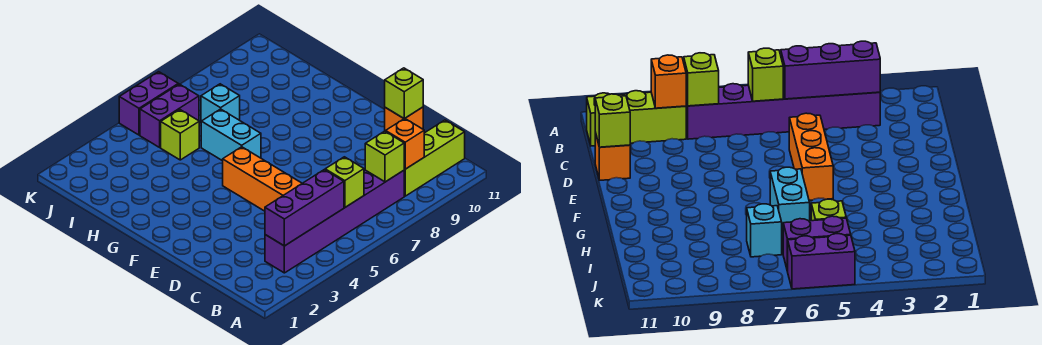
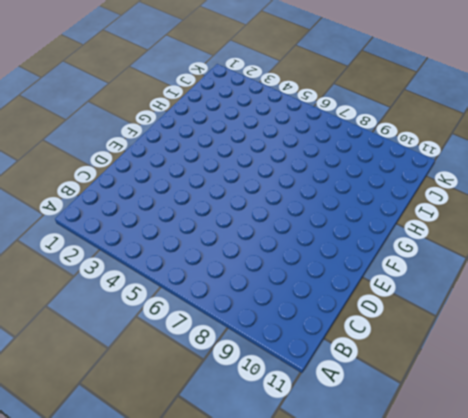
none -> purple 1x6 brick [265,170,404,273]
none -> lime 1x3 brick [404,120,465,196]
none -> orange 1x3 brick [223,147,302,211]

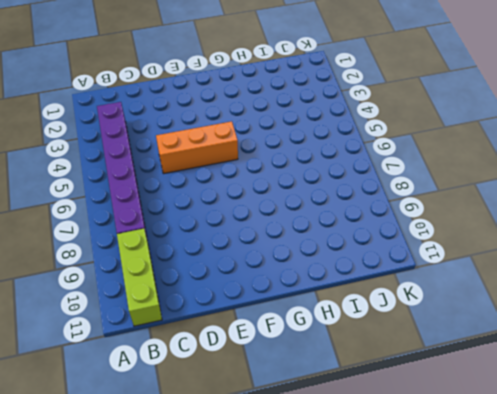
none -> orange 1x1 brick [385,107,423,132]
none -> cyan 1x2 brick [201,109,261,161]
none -> lime 1x1 brick [161,110,199,160]

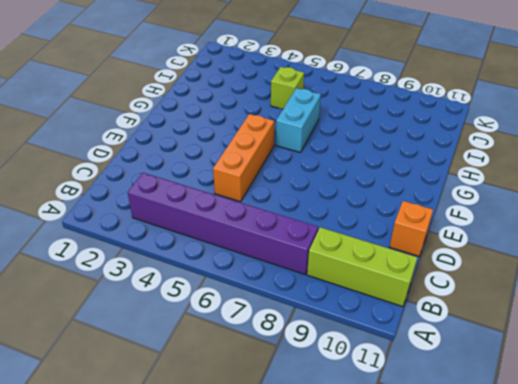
none -> cyan 1x1 brick [201,84,240,121]
none -> purple 1x2 brick [140,84,199,147]
none -> purple 1x2 brick [119,72,178,135]

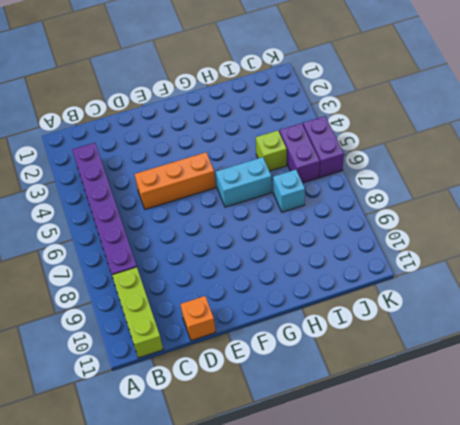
none -> purple 1x3 brick [265,170,344,246]
none -> lime 1x1 brick [325,157,364,207]
none -> lime 1x1 brick [365,131,404,182]

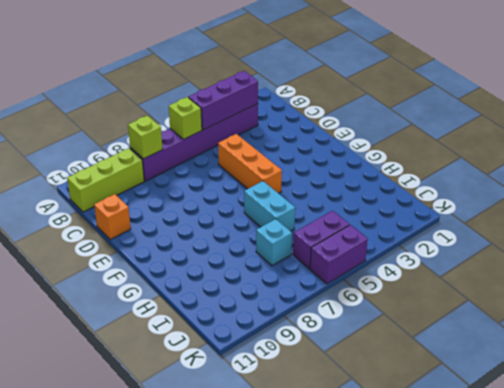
none -> lime 1x1 brick [161,110,199,160]
none -> orange 1x1 brick [386,118,424,169]
none -> lime 1x1 brick [385,68,423,118]

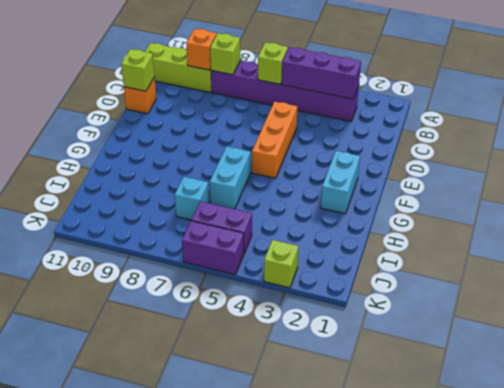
cyan 1x2 brick [321,151,360,214] -> none
lime 1x1 brick [264,240,298,288] -> lime 1x1 brick moved to [161,110,199,160]

